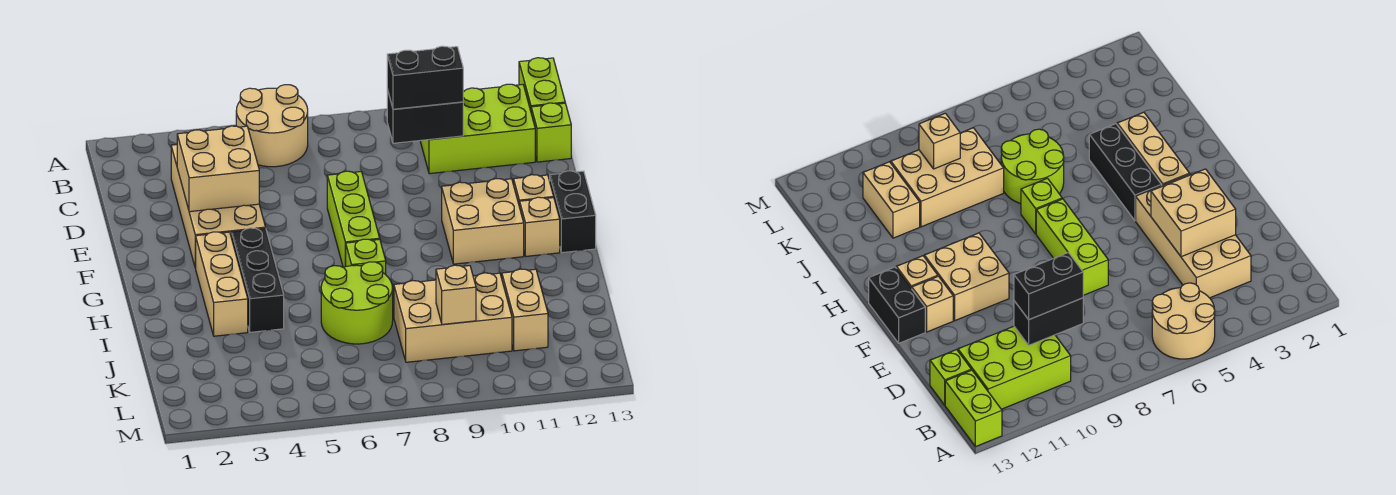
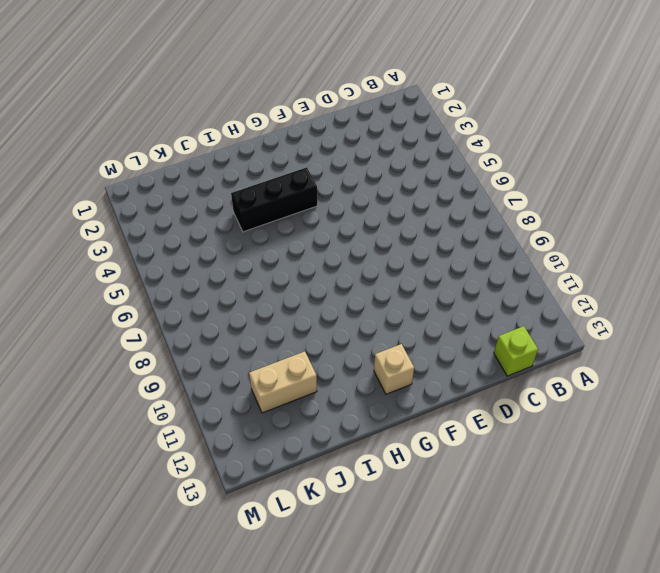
none -> tan 2x2 round brick [236,85,308,167]
none -> lime 1x2 brick [519,58,565,111]
none -> lime 2x3 brick [420,84,535,174]

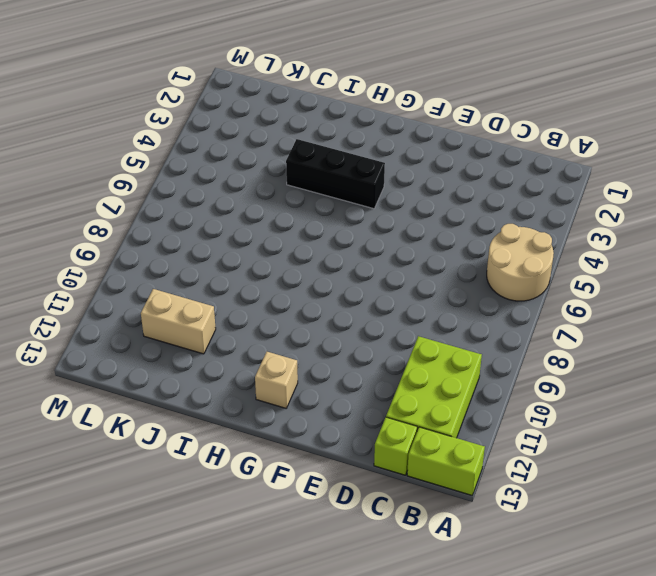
none -> tan 2x4 brick [171,145,266,268]
none -> lime 1x3 brick [327,171,380,267]
none -> tan 2x2 brick [442,179,524,264]

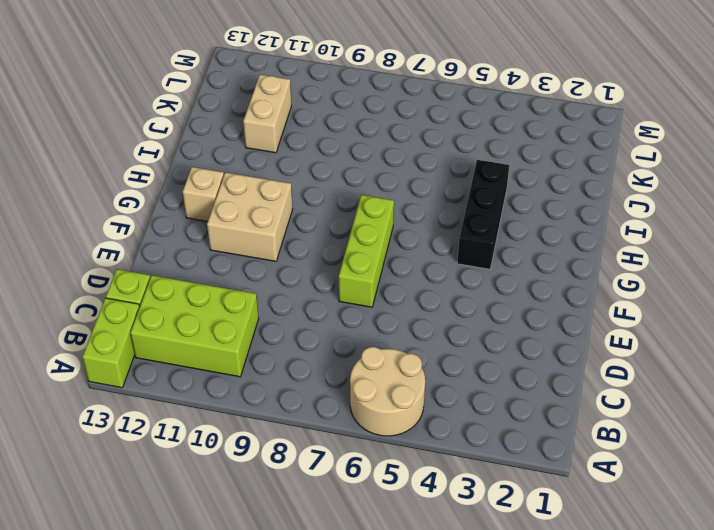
none -> tan 2x4 brick [171,145,266,268]
none -> tan 1x1 brick [514,175,554,207]
none -> black 1x2 brick [550,171,596,253]

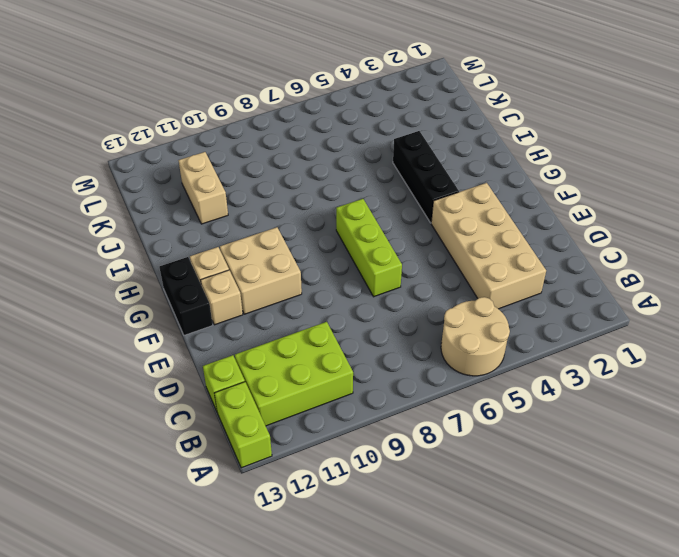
none -> tan 1x3 brick [196,232,248,336]
none -> lime 1x1 brick [346,239,386,275]
none -> lime 2x2 round brick [321,262,393,344]

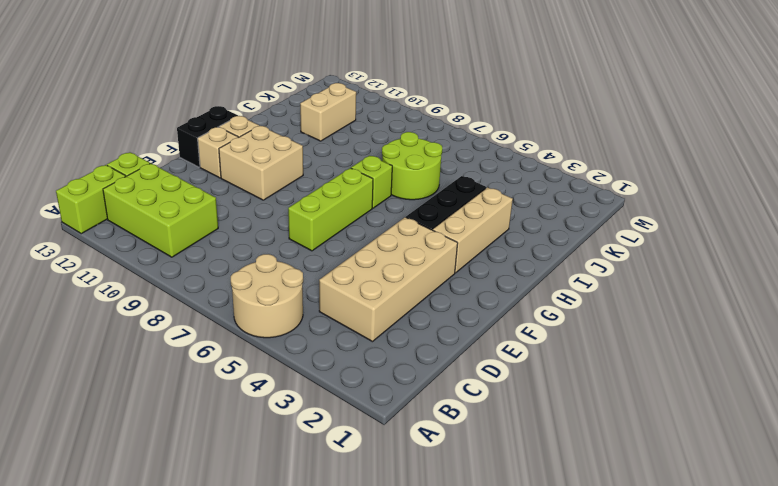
none -> tan 2x3 brick [394,273,512,362]
none -> black 1x2 brick [387,89,463,143]
none -> tan 2x2 brick [177,126,259,212]

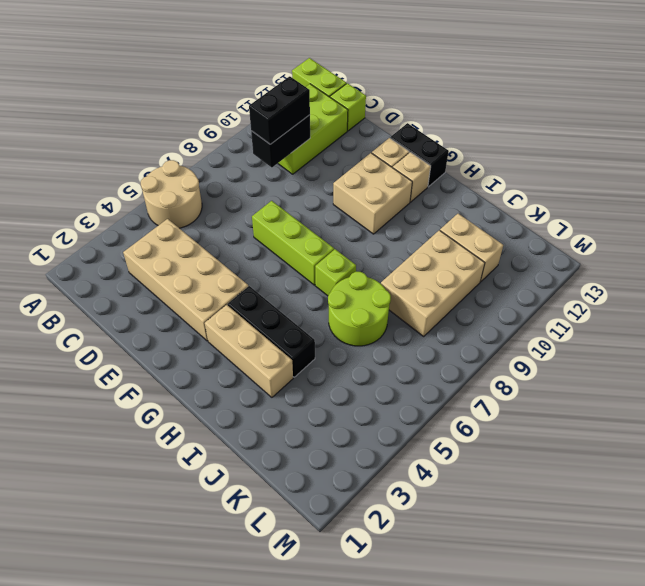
none -> tan 2x2 brick [177,126,259,212]
none -> tan 1x1 brick [436,265,476,324]

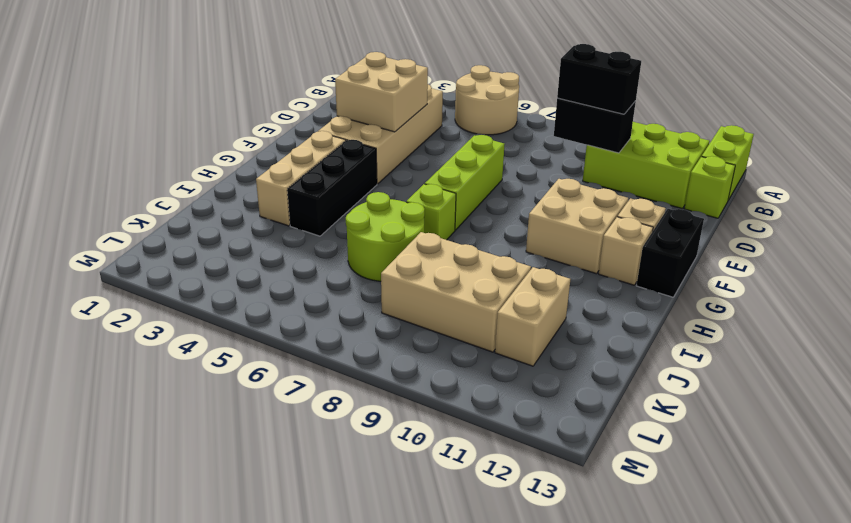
none -> tan 1x1 brick [436,265,476,324]

